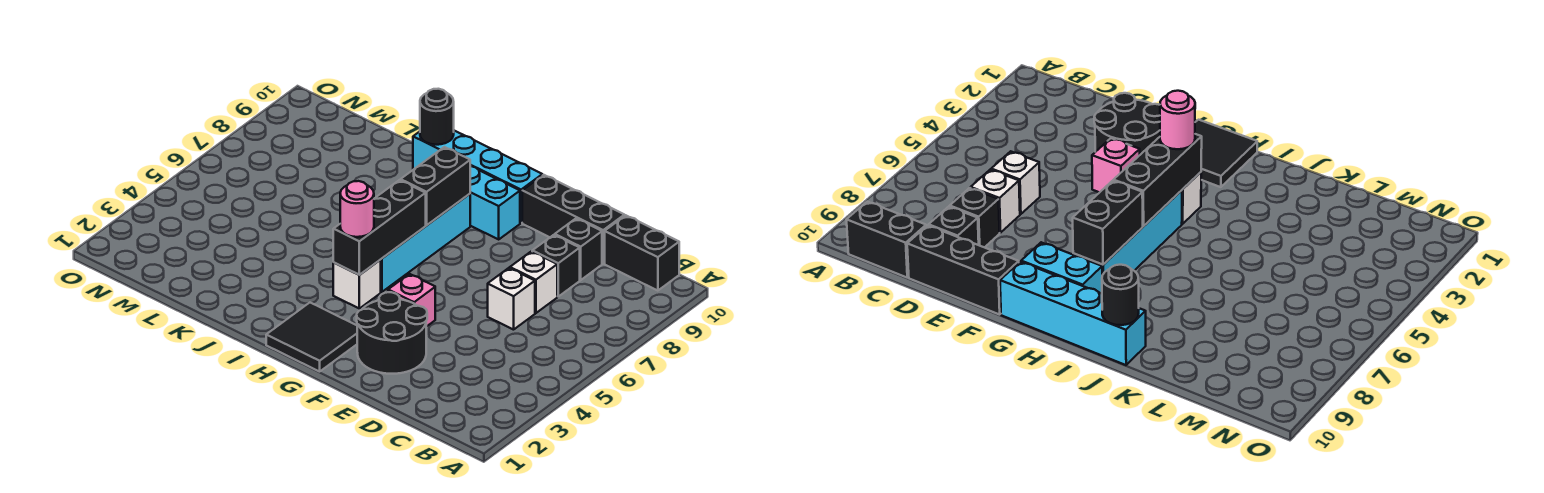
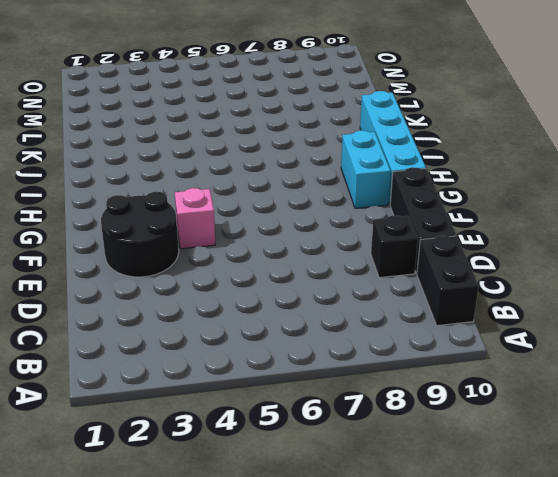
none -> white 1x1 brick [488,268,535,330]
none -> white 1x1 brick [510,251,557,313]
none -> black 1x1 brick [532,235,580,296]

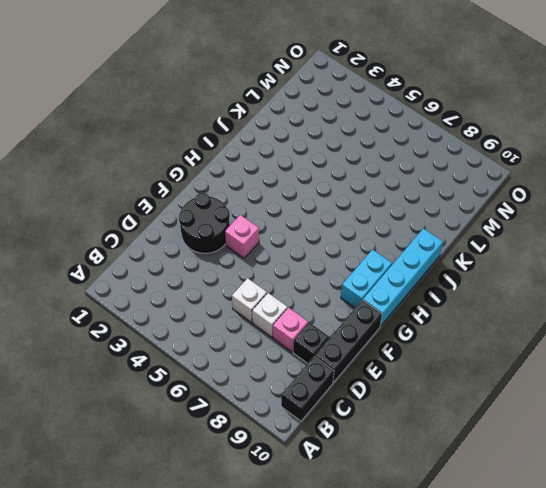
pink 1x1 brick [273,308,308,352] -> black 1x1 brick [532,235,580,296]
none -> black 2x2 tile [266,303,357,372]
none -> white 1x1 brick [333,260,381,309]
none -> cyan 1x4 brick [381,194,470,292]

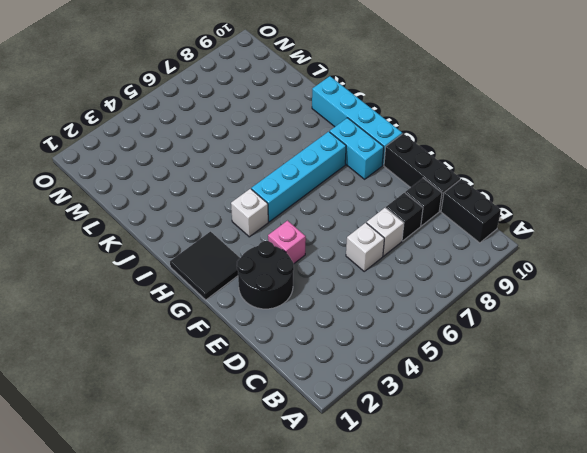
none -> black 1x3 brick [333,180,426,275]
none -> black 1x2 brick [401,147,470,225]
none -> black 1x1 round brick [420,89,454,145]

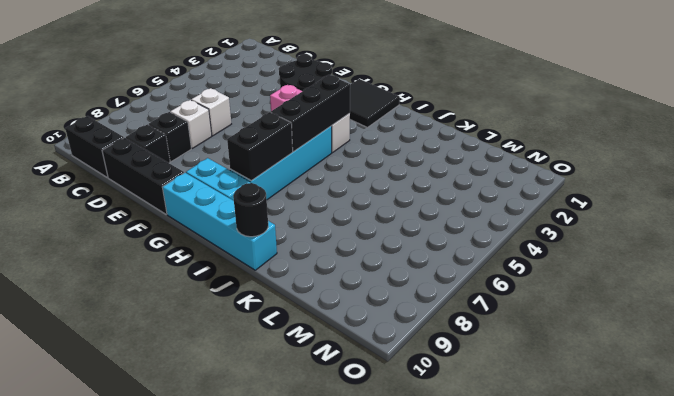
none -> pink 1x1 round brick [340,181,374,237]

